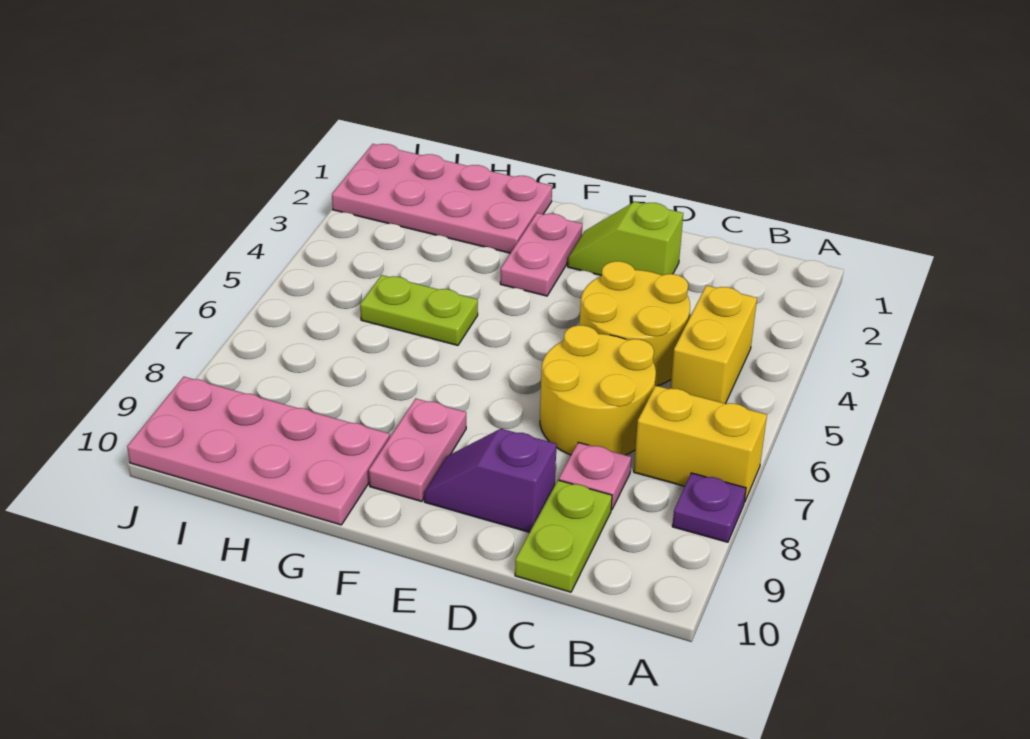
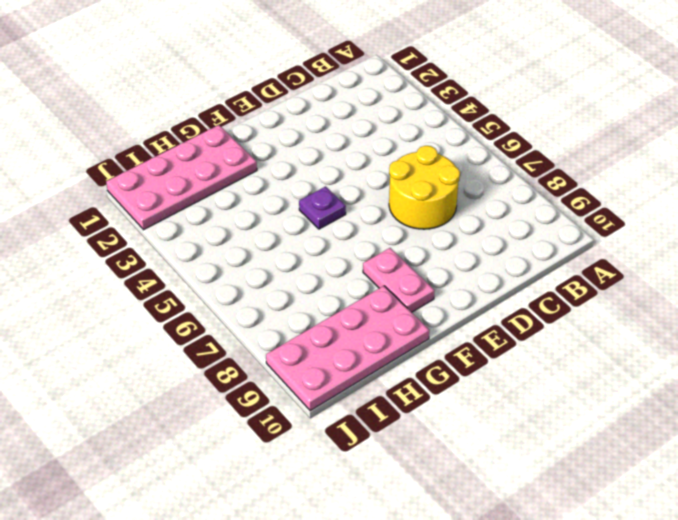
purple 1x1 plate [299,187,346,229] -> purple 1x1 plate moved to [672,473,746,542]
none -> yellow 1x2 brick [634,386,767,502]
none -> yellow 1x2 brick [670,285,757,404]
none -> yellow 2x2 round brick [580,261,690,386]

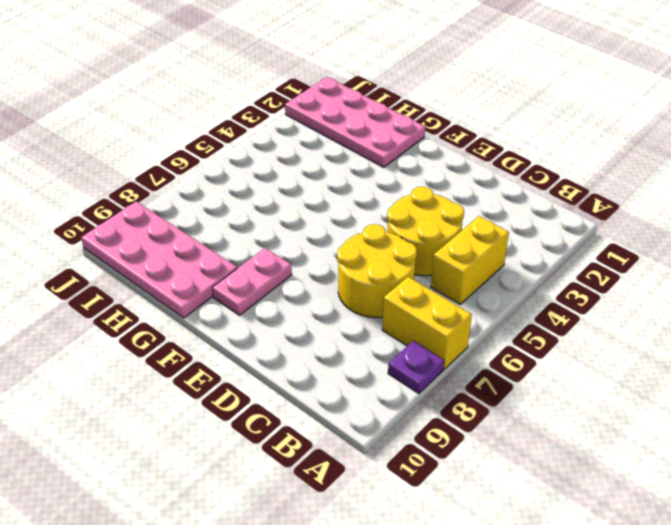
none -> pink 1x1 plate [559,442,631,510]
none -> lime 1x2 plate [515,480,612,592]
none -> lime 1x2 slope [568,202,683,276]

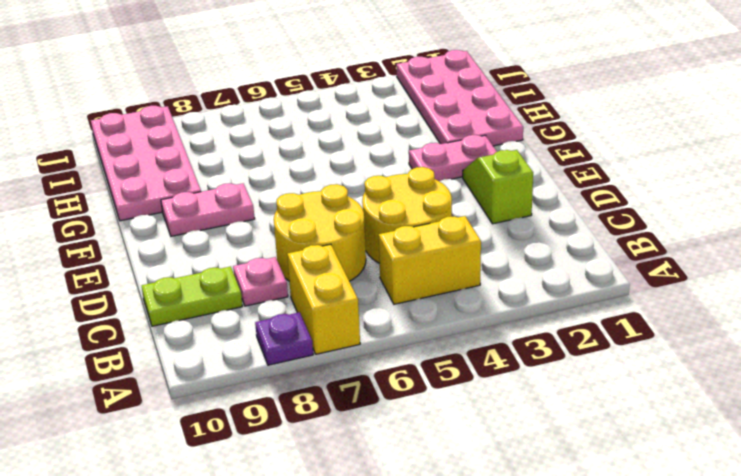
none -> purple 1x2 slope [424,429,557,532]
none -> lime 1x2 plate [360,275,478,345]

